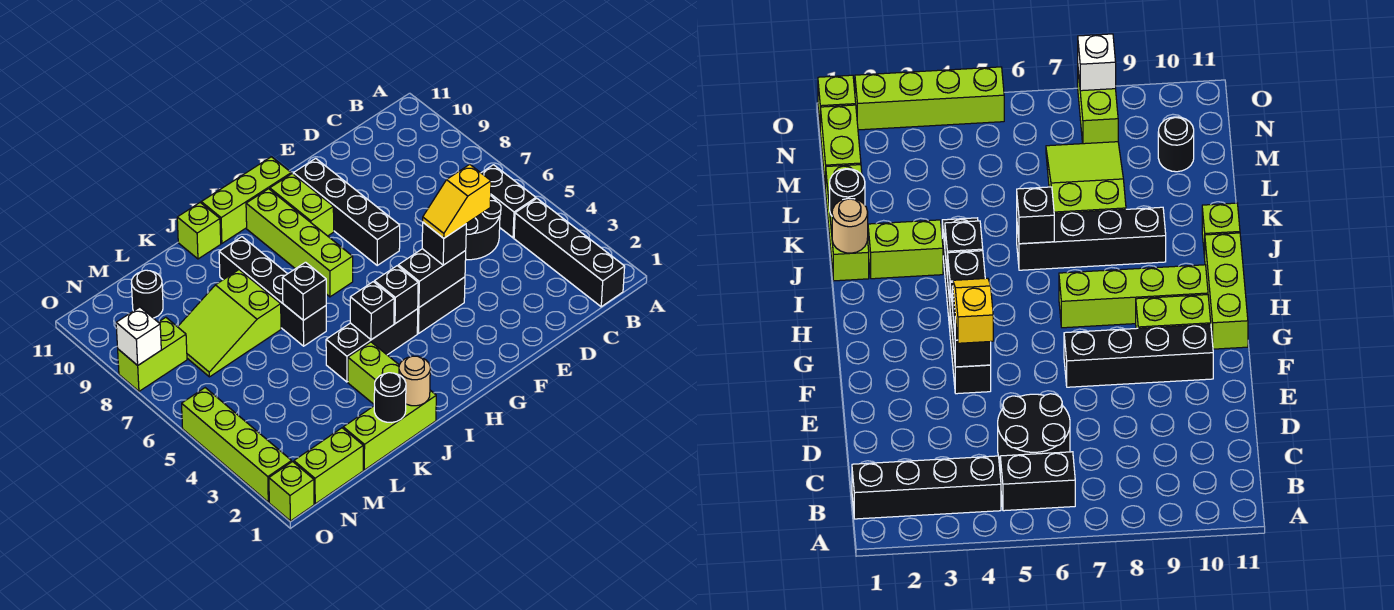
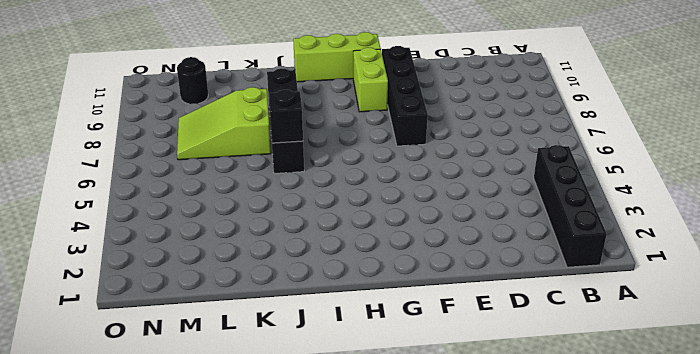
none -> black 1x2 brick [482,165,536,238]
none -> black 2x2 round brick [465,196,501,260]
none -> black 1x2 brick [417,277,465,334]

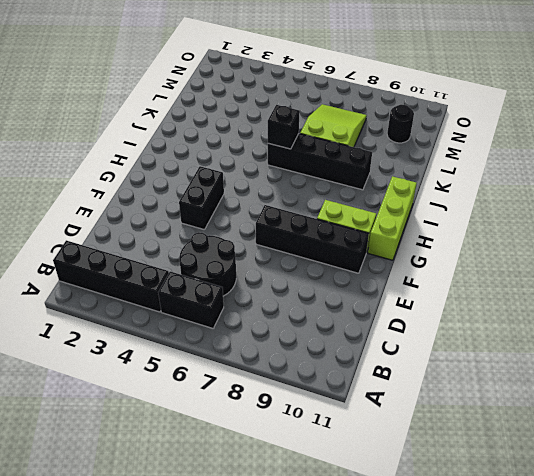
none -> black 1x3 brick [326,309,418,382]
none -> lime 1x4 brick [246,189,353,297]
none -> lime 1x3 brick [343,390,436,470]

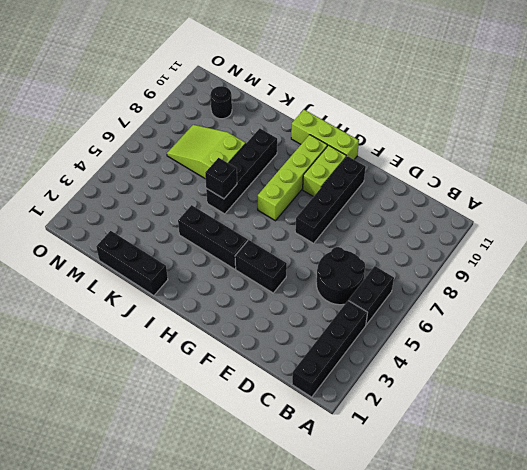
black 1x3 brick [96,231,168,296] -> lime 1x3 brick [343,390,436,470]
none -> lime 1x2 brick [348,342,399,404]
none -> lime 1x1 brick [177,203,221,259]
none -> lime 1x2 brick [294,428,363,504]

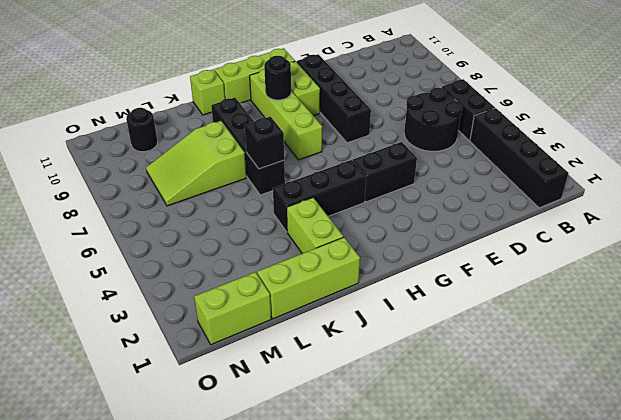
black 1x1 round brick [264,56,291,100] -> black 1x1 round brick moved to [374,373,406,423]
none -> lime 1x2 brick [118,317,187,391]
none -> lime 1x1 brick [269,462,314,521]
none -> lime 1x4 brick [182,388,292,502]

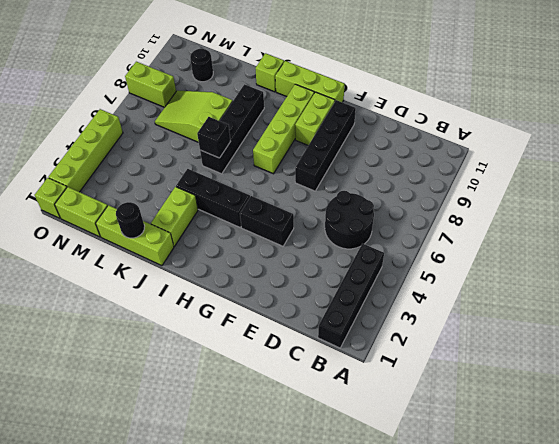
none -> black 1x2 brick [482,165,536,238]
none -> black 1x2 brick [398,249,466,307]
none -> black 1x1 brick [374,266,418,324]

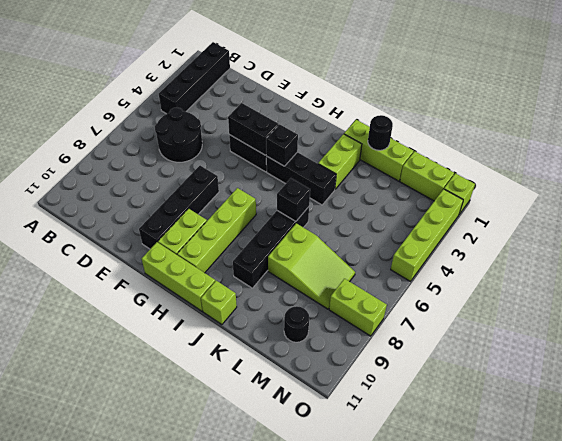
none -> black 1x2 brick [482,165,536,238]
none -> black 1x1 brick [350,282,394,340]
none -> tan 1x1 round brick [399,356,430,406]

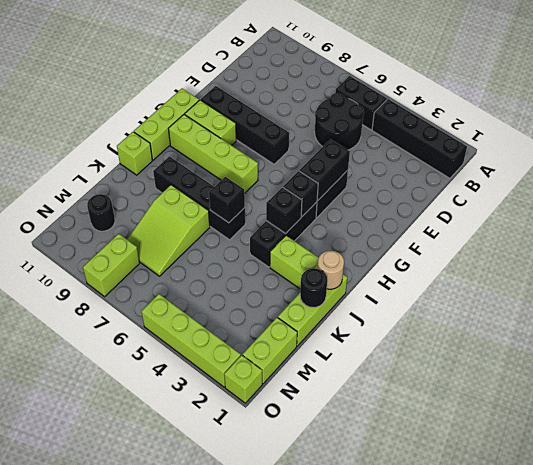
none -> white 1x1 brick [116,307,161,365]
none -> black 1x1 brick [422,223,466,265]
none -> yellow 1x2 slope [423,164,491,238]

